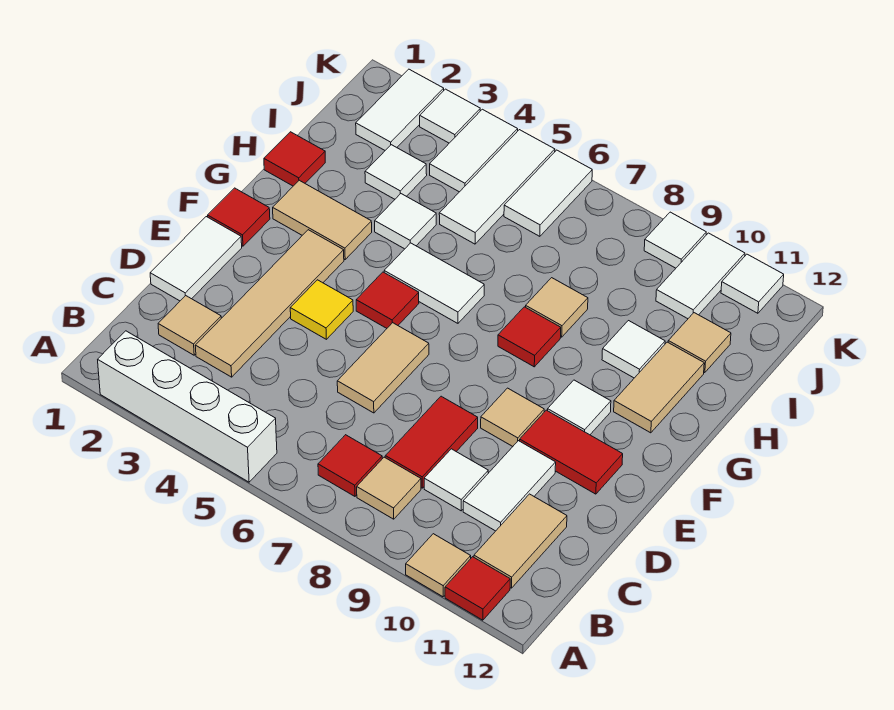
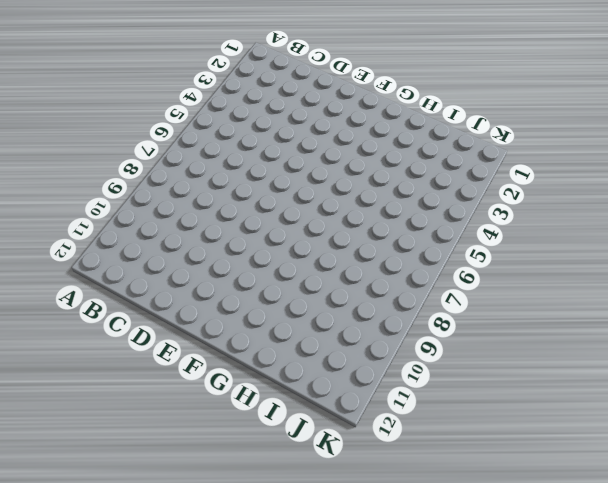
none -> white 1x4 brick [98,331,277,482]
none -> tan 1x1 tile [406,534,471,597]
none -> red 1x1 tile [445,557,510,620]
none -> red 1x1 tile [318,435,382,496]

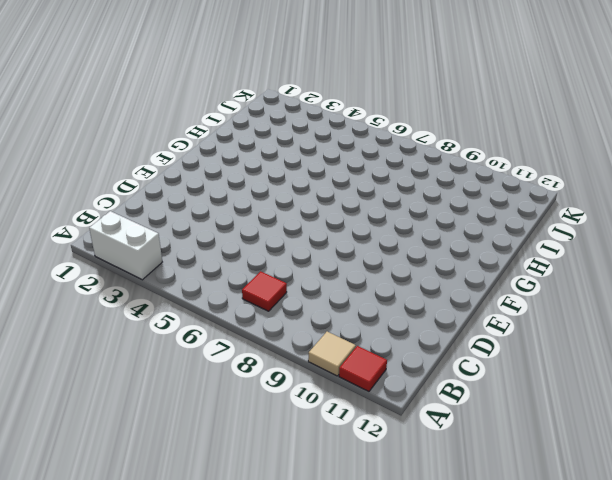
white 1x2 brick [89,211,162,280] -> white 1x4 brick [98,331,277,482]
none -> tan 1x1 tile [357,457,421,519]
none -> tan 1x2 tile [474,494,567,588]
none -> tan 1x1 tile [158,296,221,355]
none -> tan 1x4 tile [195,230,344,377]

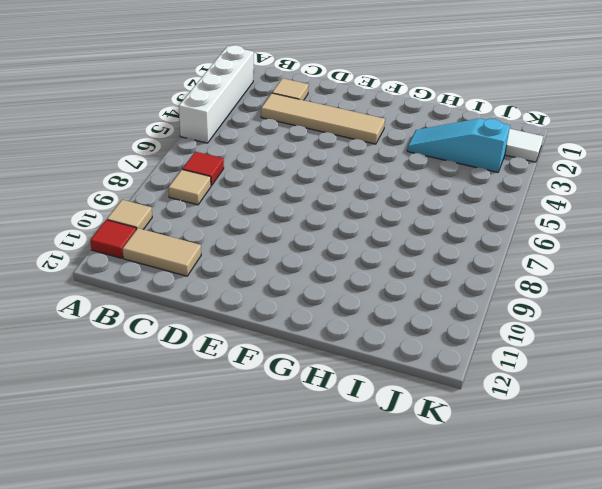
cyan 1x3 slope [407,118,510,172] -> white 1x1 tile [365,145,427,199]
none -> red 1x2 tile [385,396,478,488]
none -> white 1x1 tile [424,449,488,511]
none -> white 1x2 tile [463,441,556,531]
none -> white 1x2 tile [150,217,242,301]

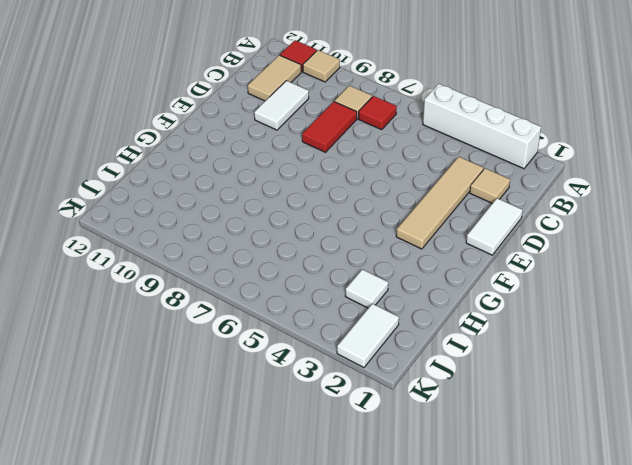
none -> white 1x1 tile [424,449,488,511]
none -> tan 1x2 tile [337,323,429,413]
none -> yellow 1x1 tile [290,280,353,339]
none -> tan 1x1 tile [481,388,544,446]

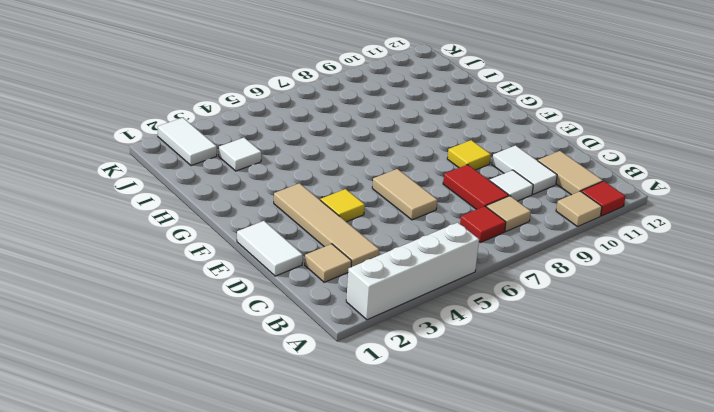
yellow 1x1 tile [447,140,491,170] -> tan 1x1 tile [481,388,544,446]
none -> red 1x2 tile [520,410,623,494]
none -> red 1x1 tile [208,188,270,246]
none -> red 1x1 tile [356,272,419,328]
none -> white 1x1 tile [548,380,611,435]

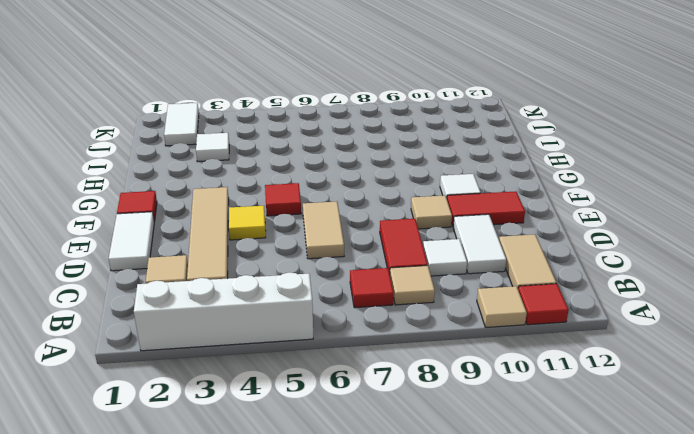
none -> tan 1x2 tile [273,180,372,259]
none -> white 1x2 tile [384,243,484,323]
none -> red 1x1 tile [498,307,561,367]
none -> tan 1x2 tile [614,342,704,433]

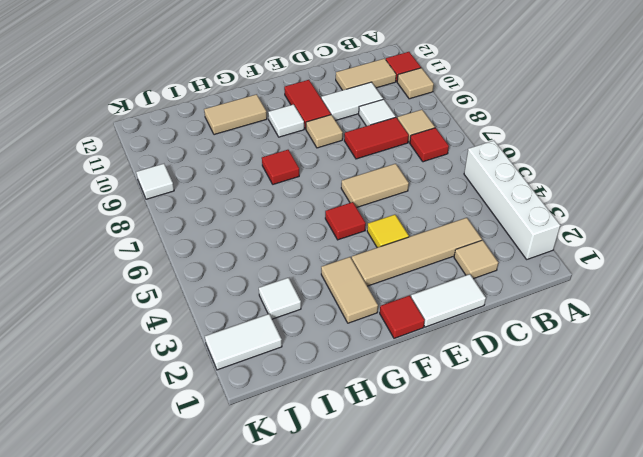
none -> white 1x2 tile [384,243,484,323]
none -> red 1x1 tile [264,132,325,186]
none -> white 1x1 tile [375,194,436,249]
none -> tan 1x1 tile [526,278,588,337]

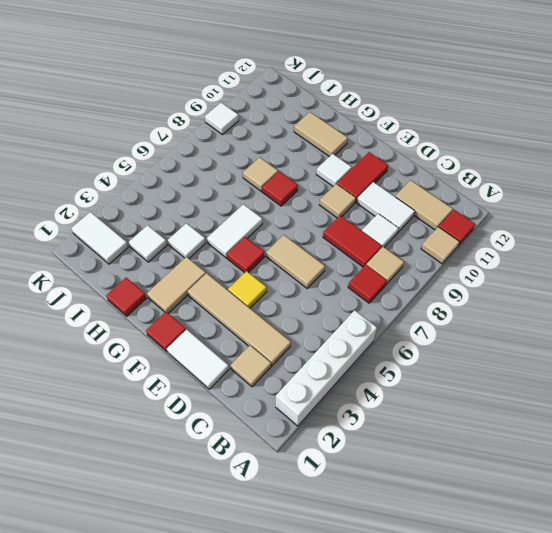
none -> white 1x1 tile [602,321,665,378]
none -> white 1x3 tile [439,130,555,244]
none -> tan 1x1 tile [668,313,731,373]
none -> white 1x2 tile [430,109,518,192]

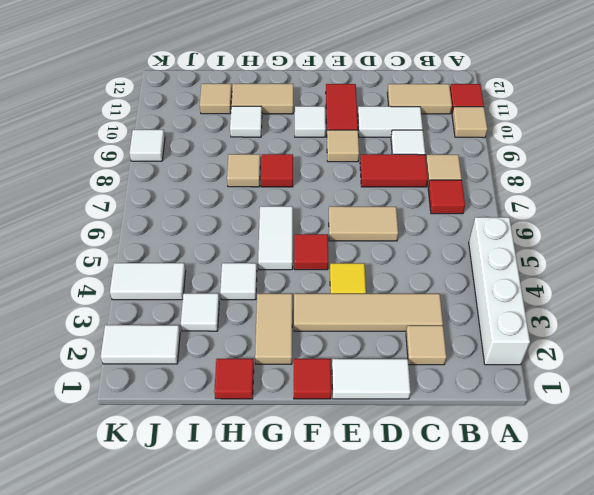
none -> white 1x3 tile [439,130,555,244]
none -> white 1x2 tile [504,150,592,236]
none -> white 1x2 tile [656,233,745,319]
none -> white 1x1 tile [420,89,480,143]

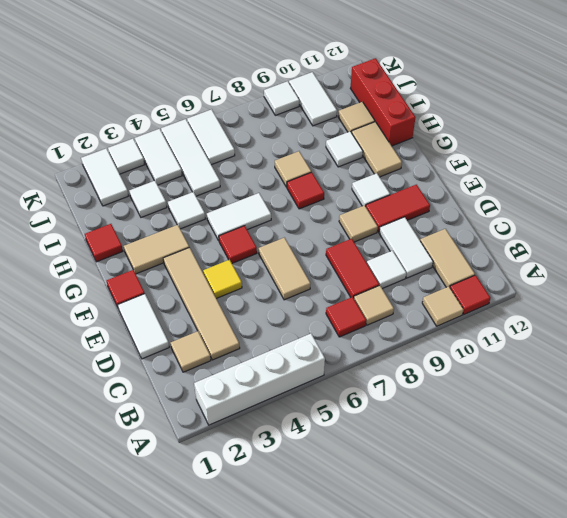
red 1x3 brick [350,58,415,146] -> none
none -> white 1x1 tile [721,254,784,313]

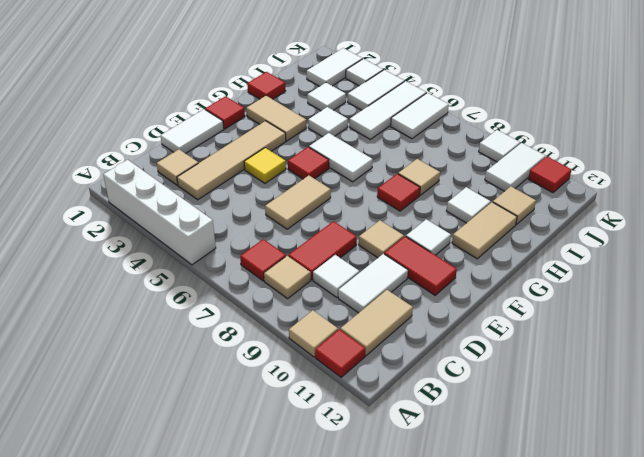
red 1x1 tile [528,157,572,193] -> white 1x1 tile [721,254,784,313]

